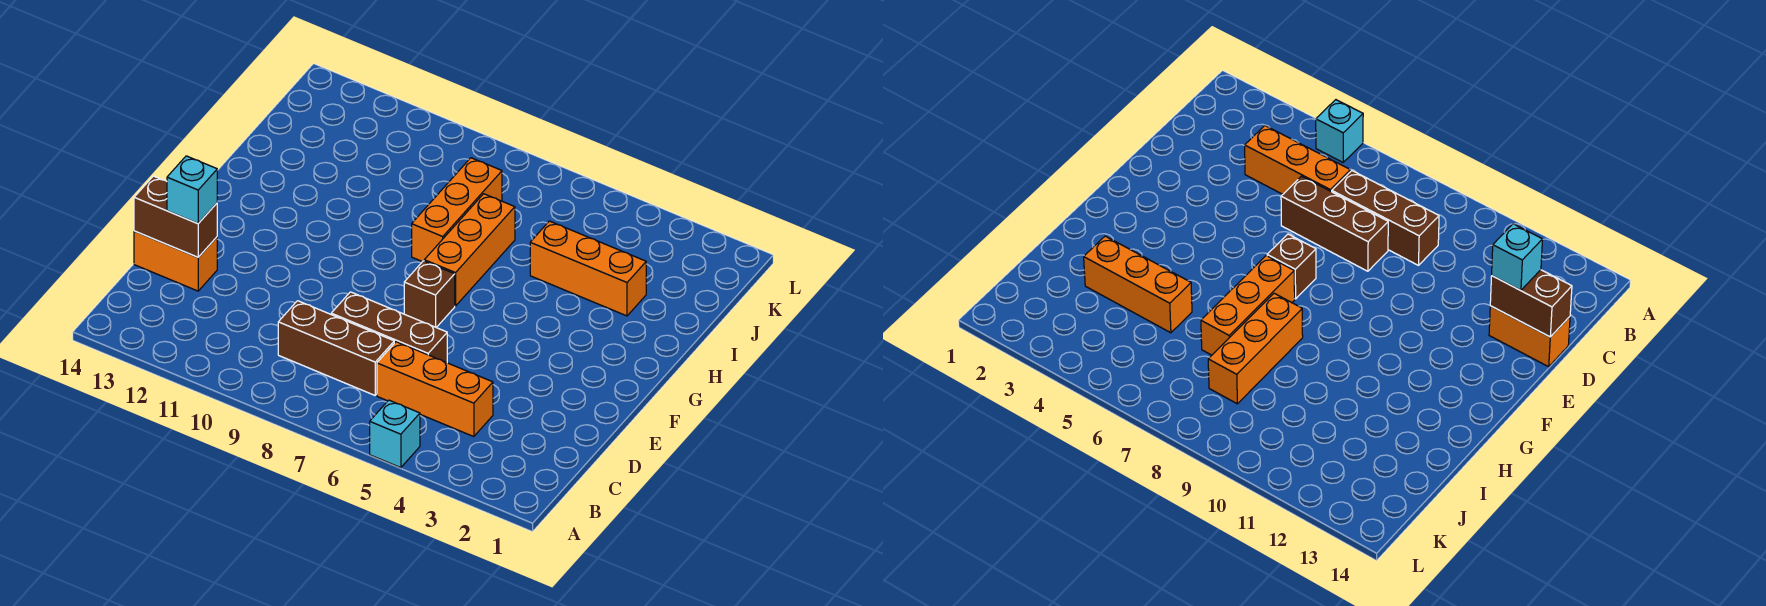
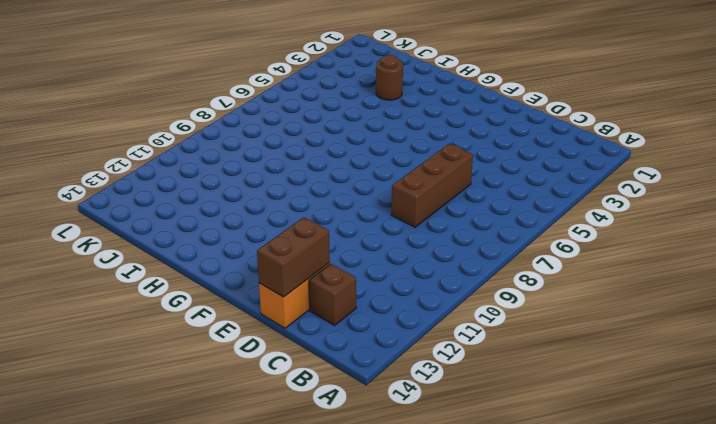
brown 1x1 brick [309,264,356,325] -> brown 1x1 brick moved to [404,261,455,327]
brown 1x1 round brick [376,55,403,100] -> orange 1x3 brick [530,221,646,316]
none -> cyan 1x1 brick [370,400,420,468]
none -> orange 1x3 brick [377,342,493,437]

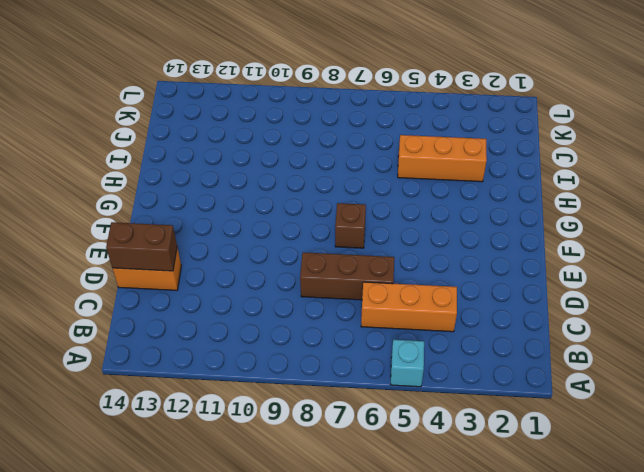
none -> brown 1x3 brick [278,301,394,395]
none -> orange 1x3 brick [424,194,515,306]

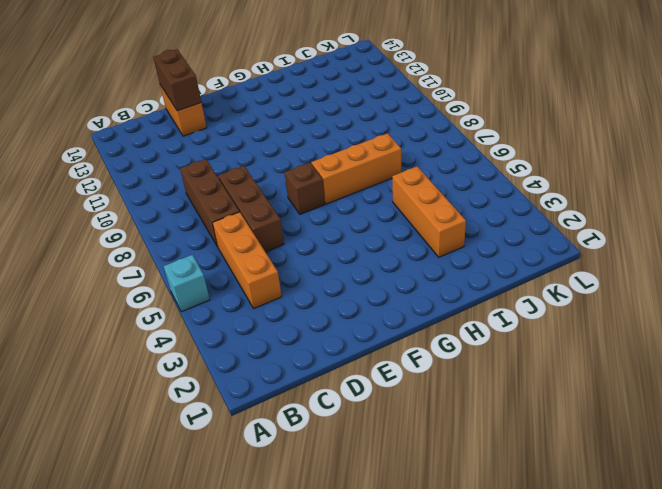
none -> orange 1x3 brick [412,158,502,262]
none -> cyan 1x1 brick [167,156,217,223]

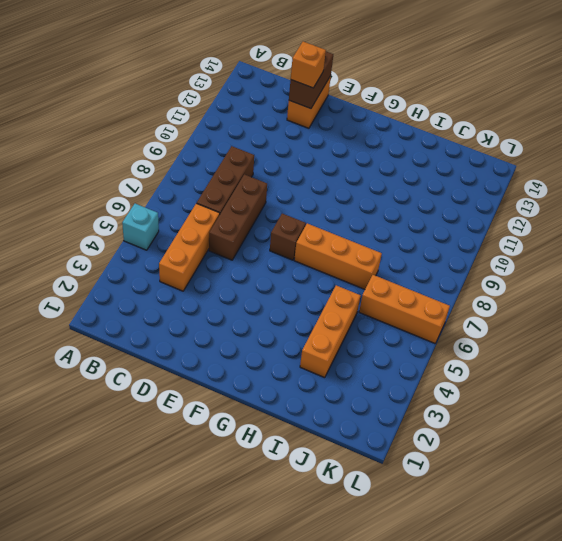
orange 1x1 brick [291,42,326,88] -> cyan 1x1 brick [167,156,217,223]
orange 1x3 brick [359,275,450,343] -> orange 1x3 brick moved to [412,158,502,262]

